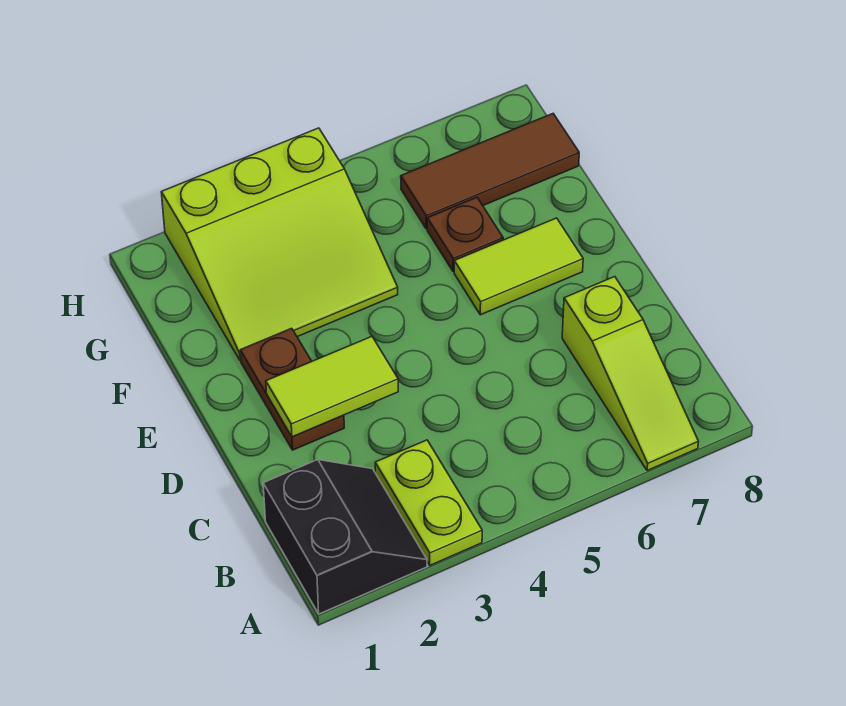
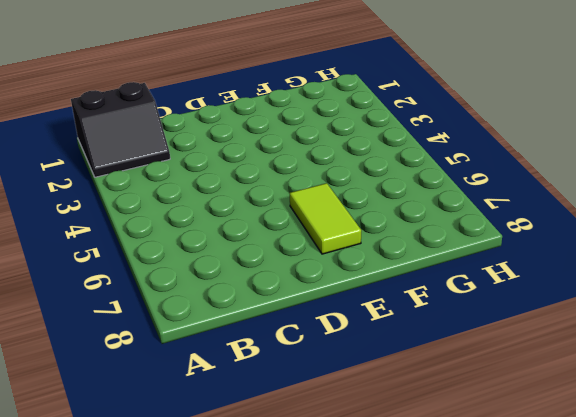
none -> lime 1x2 plate [375,440,482,565]
none -> lime 1x3 slope [562,277,698,471]

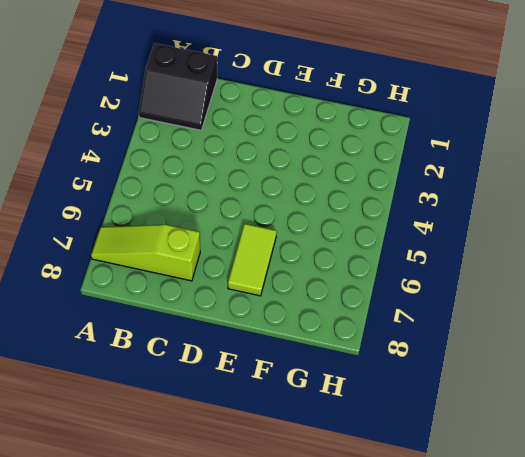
none -> lime 1x2 plate [375,440,482,565]
none -> brown 1x2 plate [240,328,344,450]

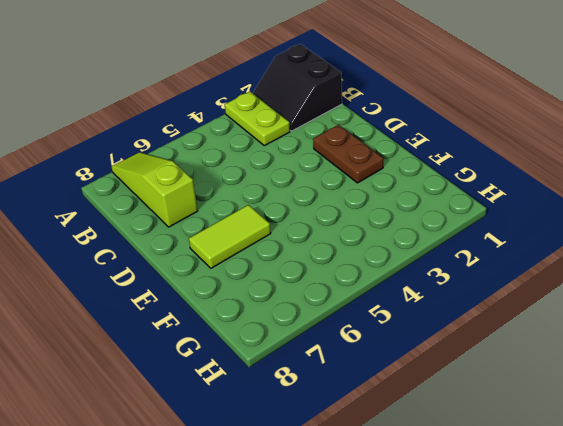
none -> lime 3x3 slope [161,128,398,360]
none -> brown 1x1 plate [427,198,503,272]

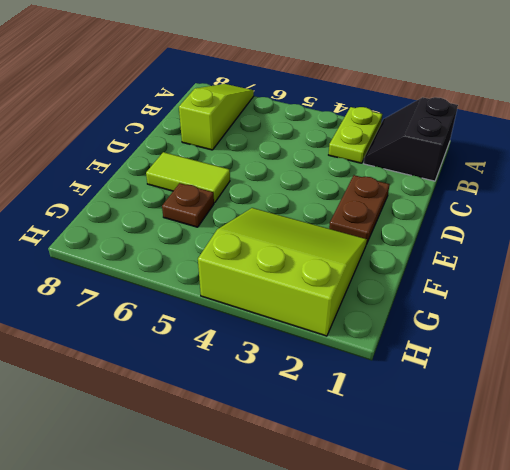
none -> brown 1x3 tile [401,114,579,229]
none -> lime 1x2 tile [266,337,398,437]

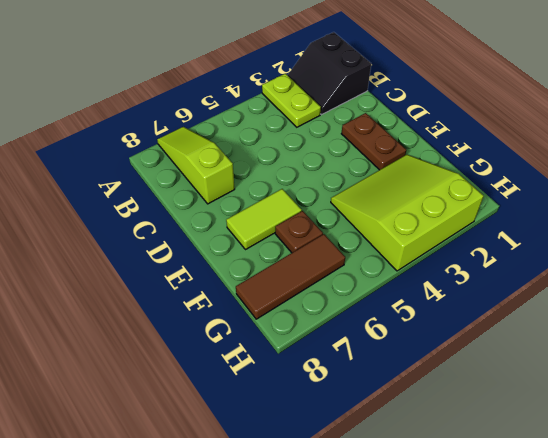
none -> lime 1x2 tile [266,337,398,437]

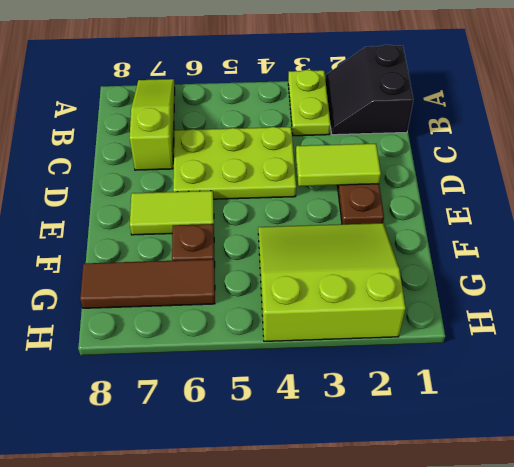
lime 2x3 plate [173,127,296,199] -> none

